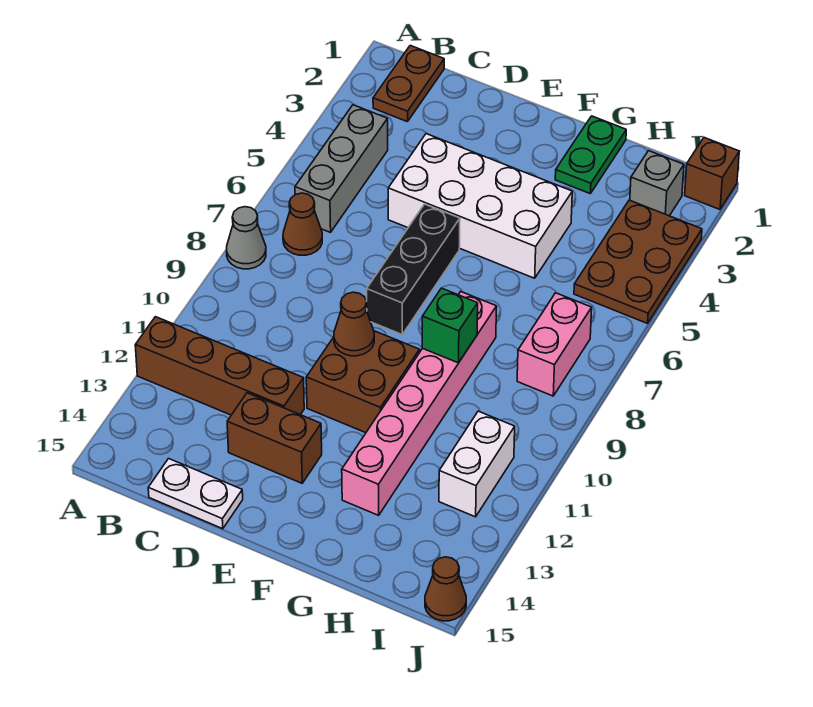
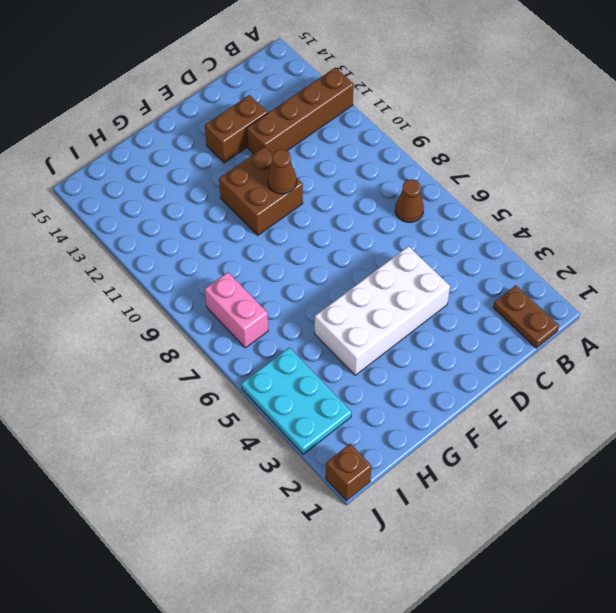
cyan 2x3 plate [241,347,352,454] -> brown 2x3 plate [574,200,702,323]
none -> grey 1x1 cone [227,207,266,269]
none -> grey 1x3 brick [295,105,388,232]
none -> white 1x2 plate [148,459,243,529]

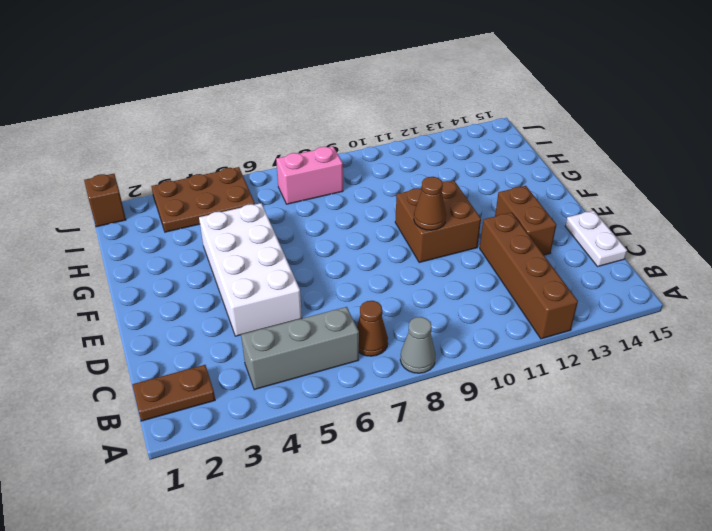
none -> black 1x3 brick [367,204,460,334]
none -> green 1x2 plate [555,116,626,193]
none -> pink 1x6 brick [342,292,497,515]

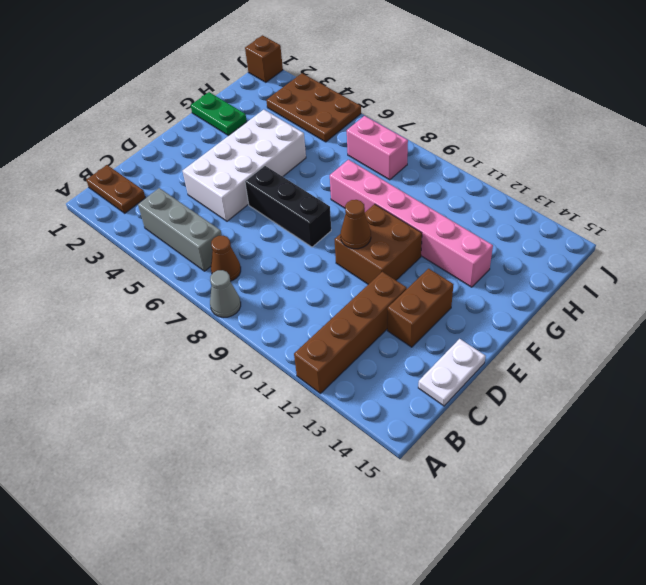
none -> grey 1x1 brick [630,151,684,216]
none -> white 1x2 brick [439,411,515,517]
none -> brown 1x1 cone [425,557,466,621]

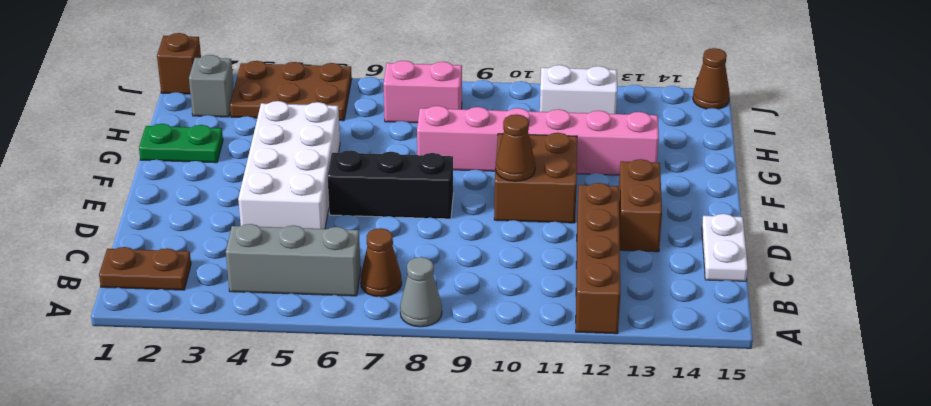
none -> green 1x1 brick [422,288,478,363]

